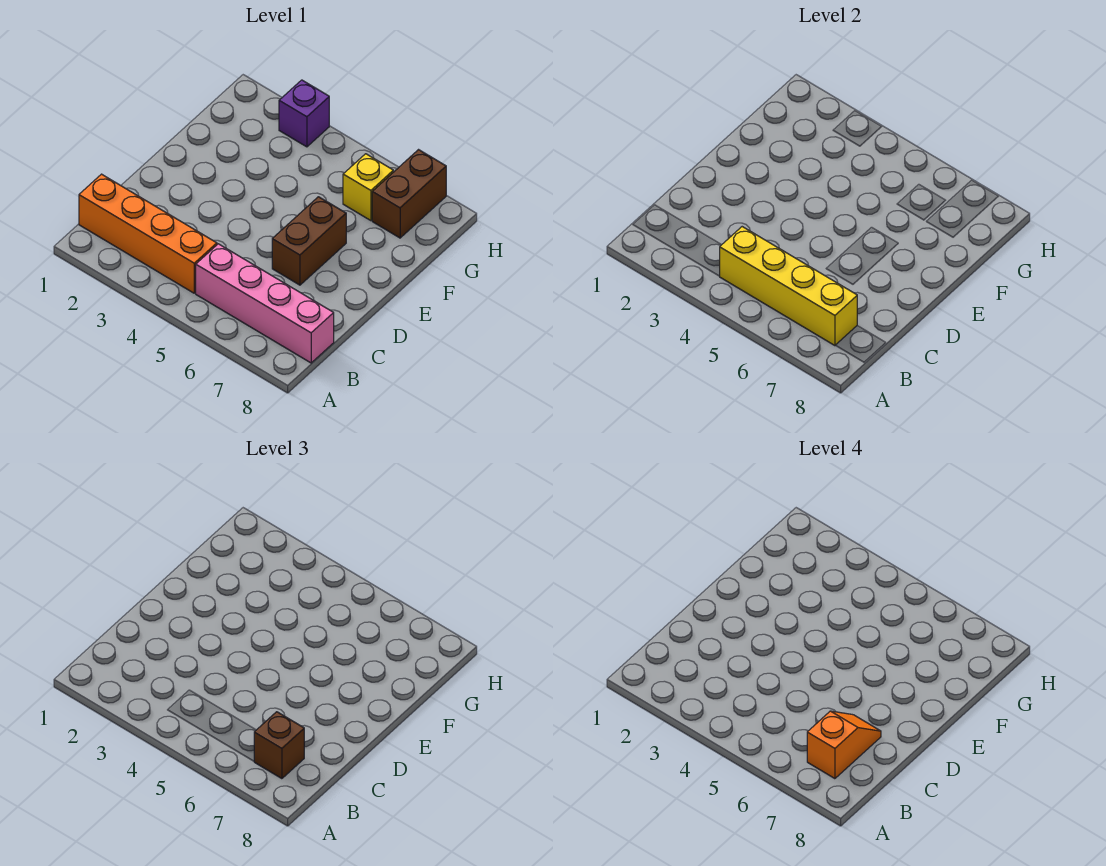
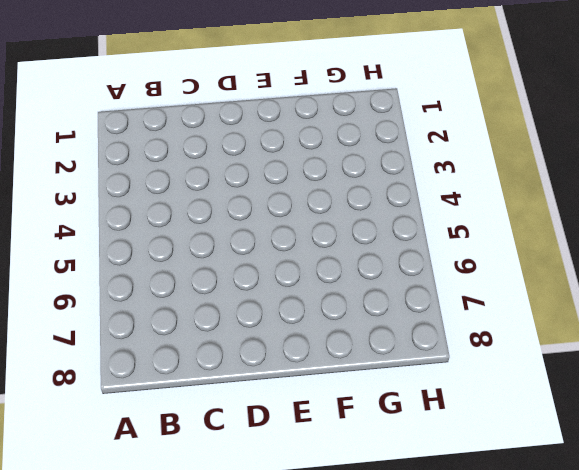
none -> orange 1x4 brick [79,174,217,293]
none -> pink 1x4 brick [196,244,334,363]

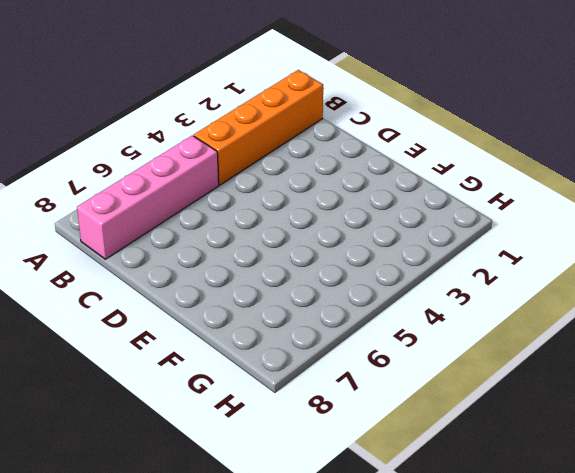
none -> brown 1x2 brick [272,197,346,285]
none -> yellow 1x1 brick [343,154,393,221]

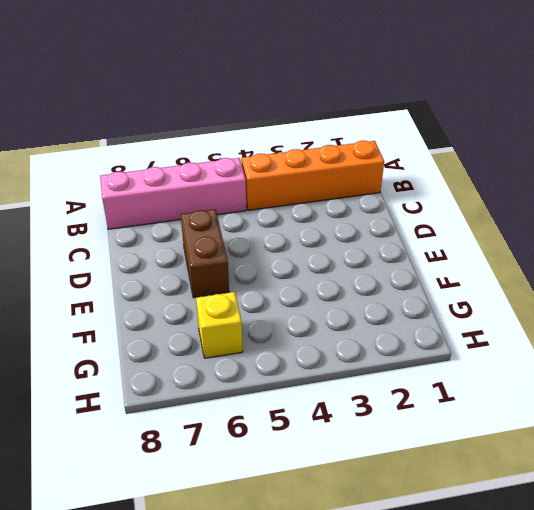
none -> brown 1x2 brick [372,150,446,238]
none -> purple 1x1 brick [279,80,329,147]

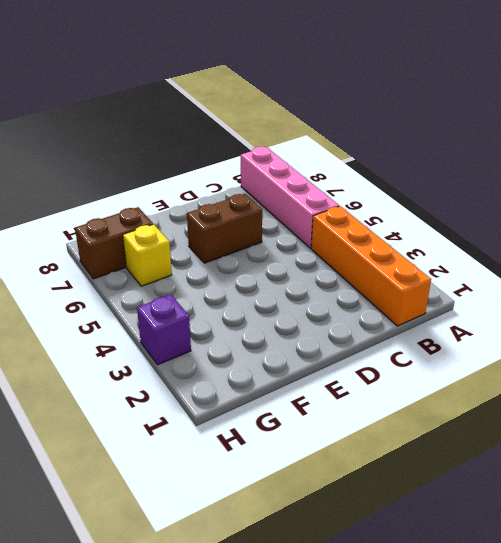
none -> yellow 1x4 brick [720,227,857,346]
none -> brown 1x1 brick [254,712,304,779]

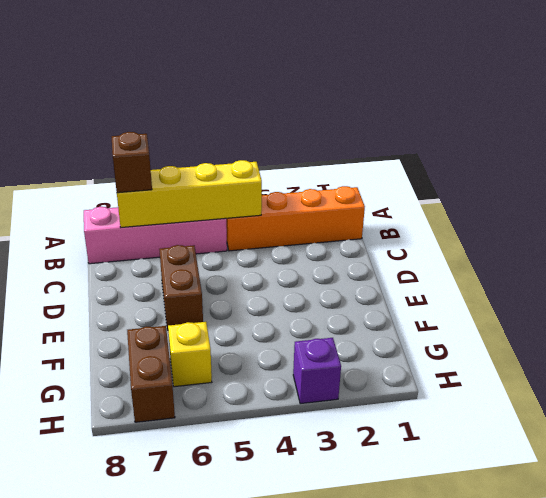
none -> orange 1x2 slope [807,711,881,779]

